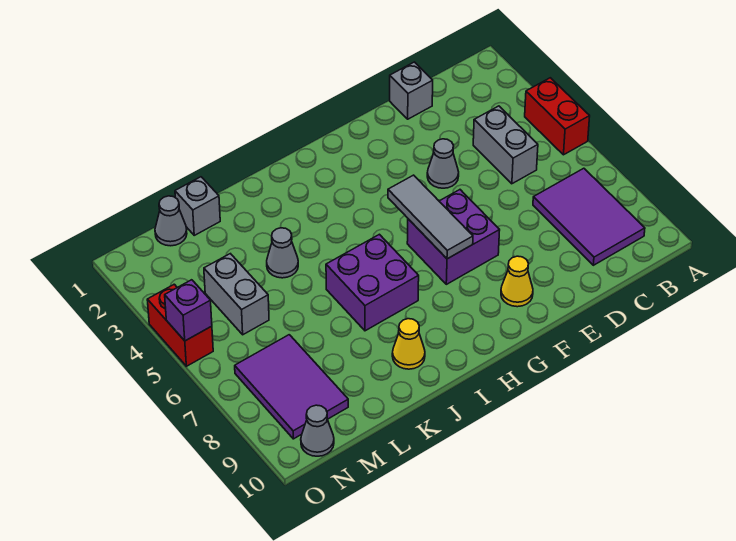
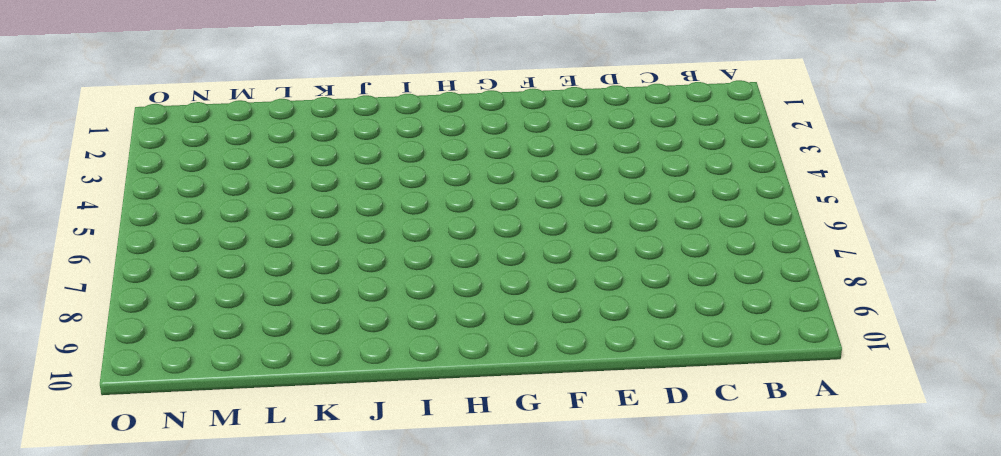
none -> red 1x2 brick [525,78,590,155]
none -> purple 2x3 tile [533,168,645,265]
none -> grey 1x2 brick [473,106,538,184]

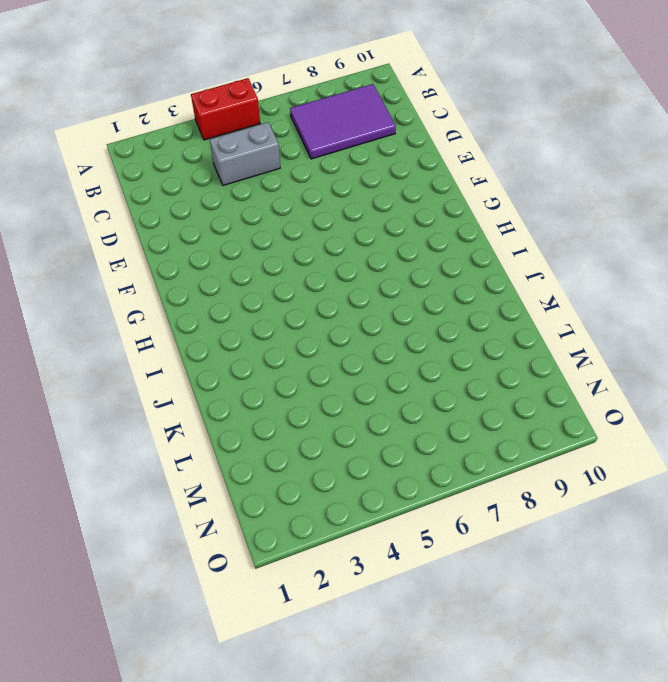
none -> grey 1x1 brick [390,62,433,119]
none -> grey 1x1 cone [427,139,459,188]
none -> purple 2x2 brick [407,190,500,284]

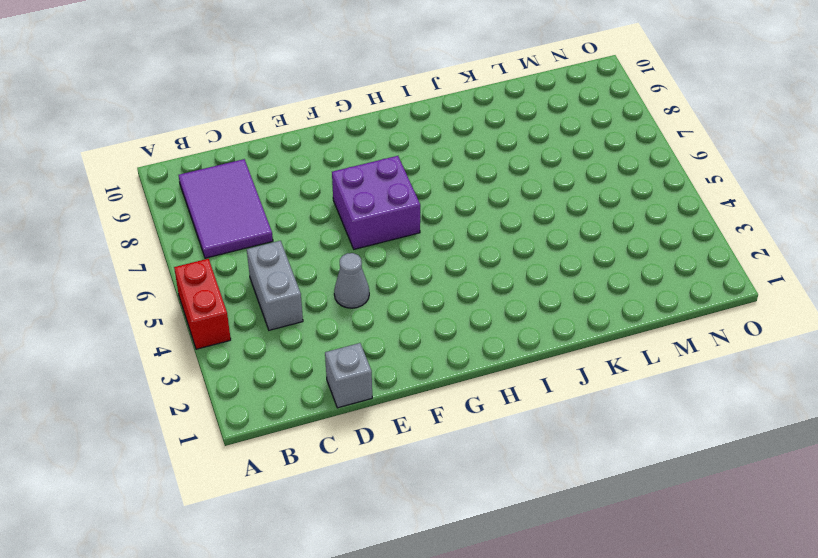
none -> yellow 1x1 cone [501,256,533,307]
none -> purple 2x2 brick [326,234,419,331]
none -> yellow 1x1 cone [392,319,425,369]

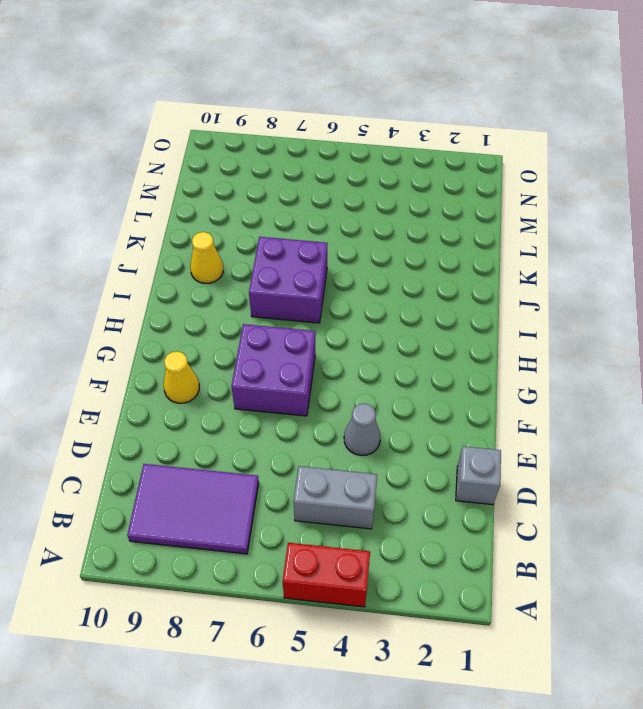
none -> grey 1x1 cone [267,228,298,278]
none -> grey 1x1 brick [175,177,220,235]
none -> grey 1x1 cone [155,196,187,246]

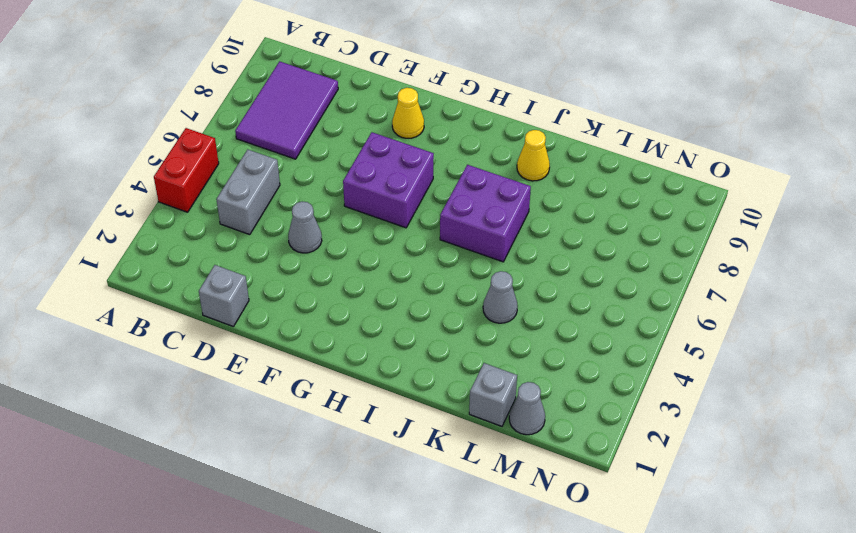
none -> grey 1x2 brick [204,254,269,335]
none -> purple 2x3 tile [235,335,348,439]
none -> grey 1x1 cone [301,405,334,456]

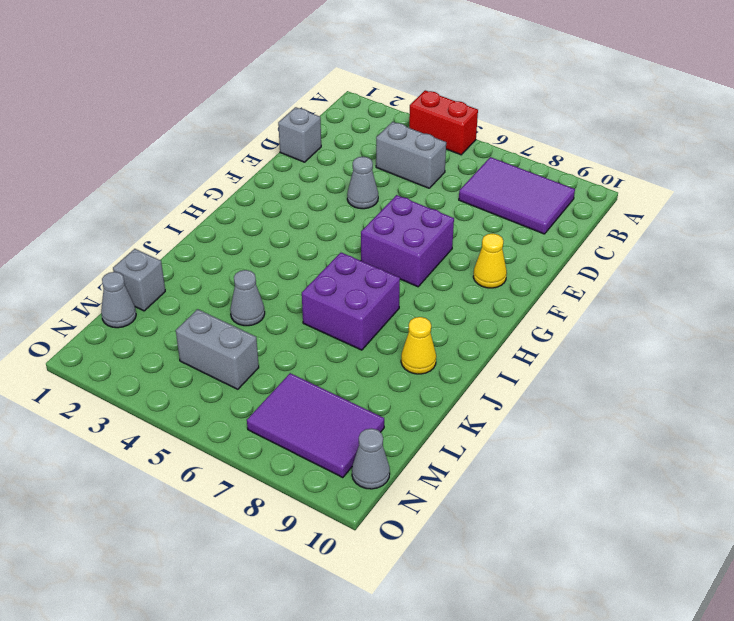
none -> red 1x2 brick [147,284,213,366]
none -> grey 1x3 tile [388,175,473,259]
none -> purple 1x1 brick [165,280,212,341]

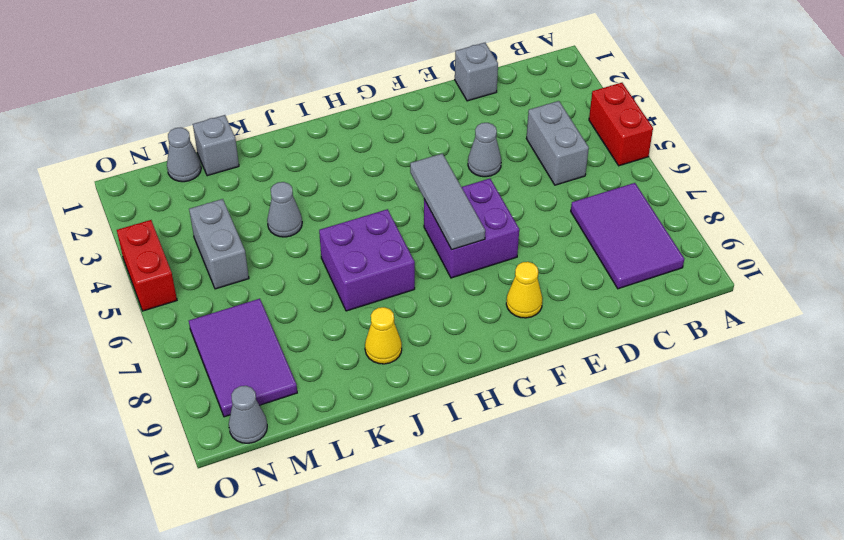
none -> purple 1x1 brick [165,280,212,341]

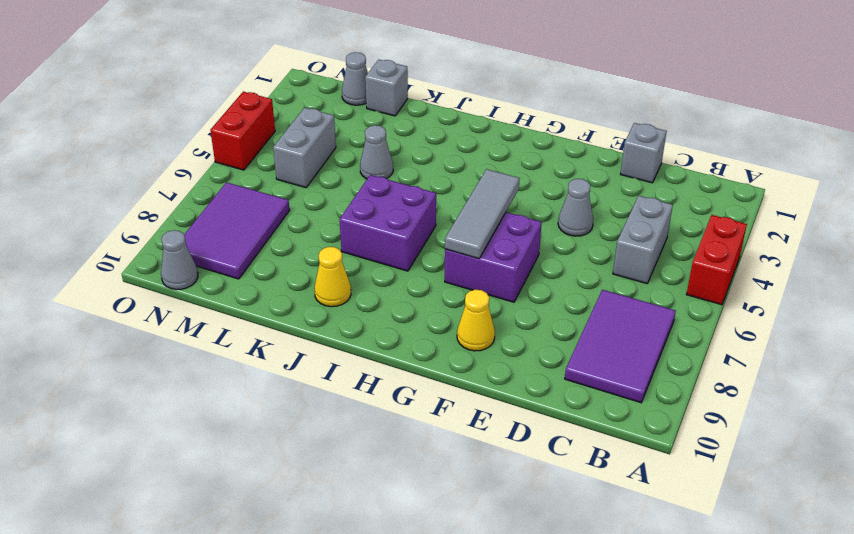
none -> purple 1x1 brick [165,280,212,341]

